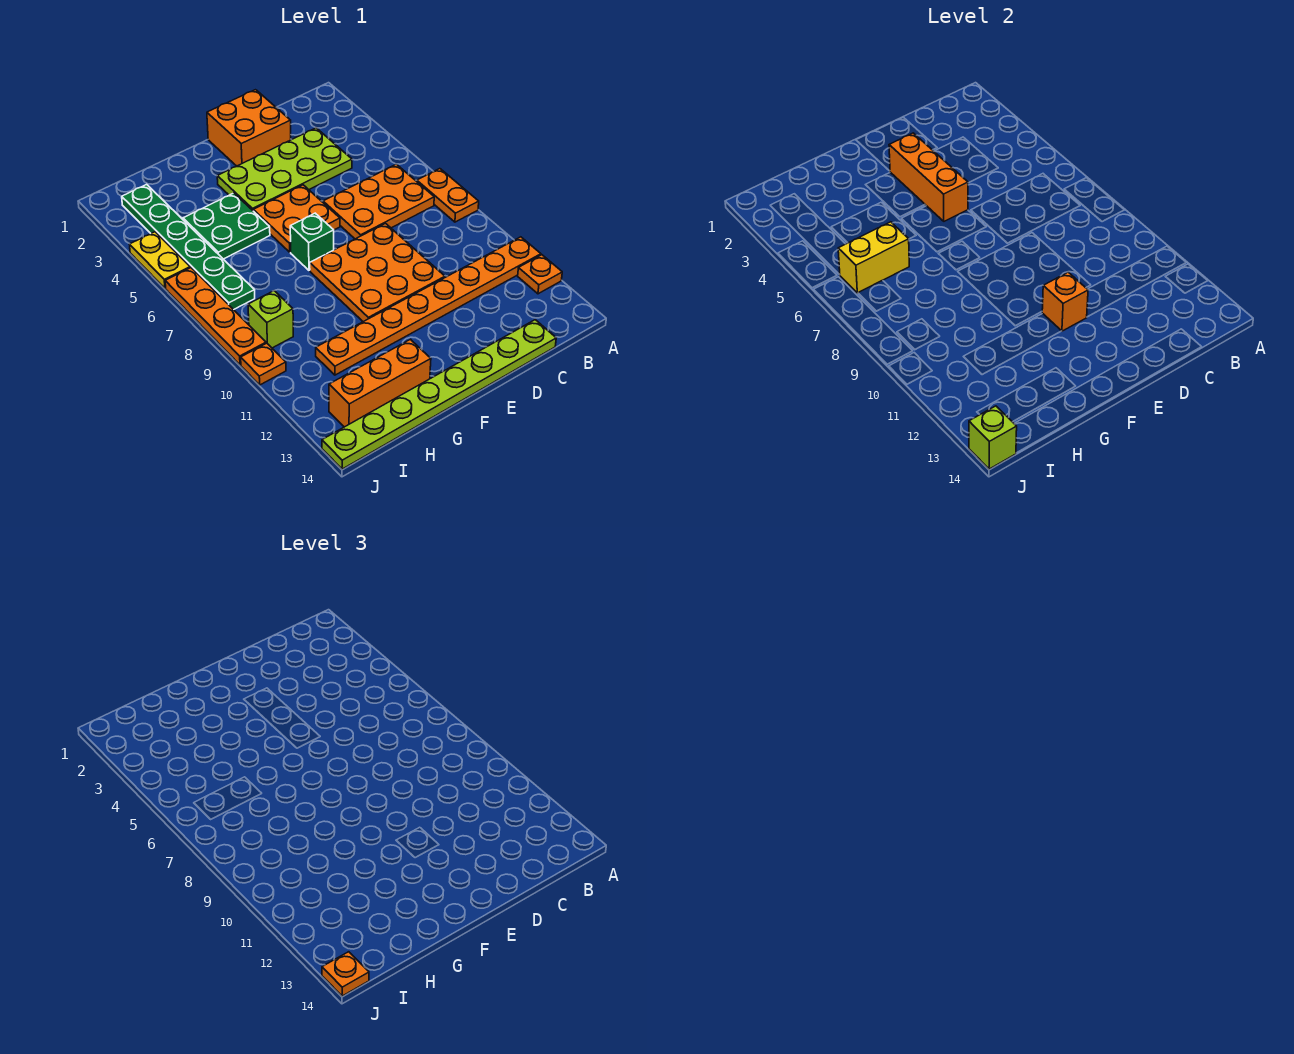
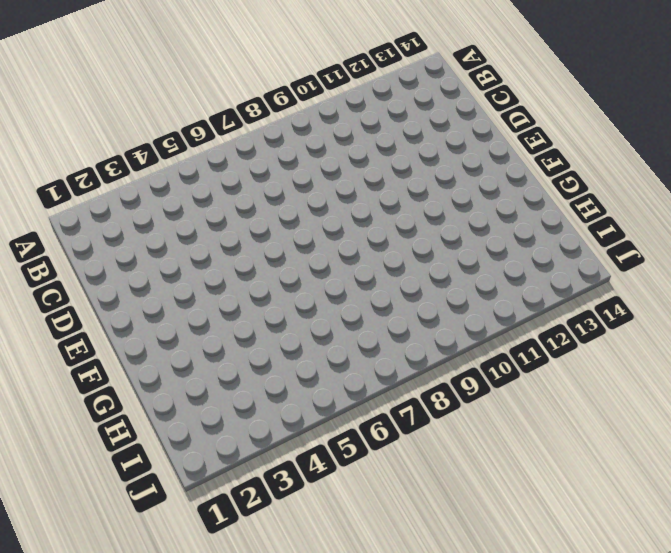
none -> orange 1x2 plate [417,169,479,222]
none -> orange 1x8 plate [316,237,541,375]
none -> orange 1x1 plate [518,255,562,294]

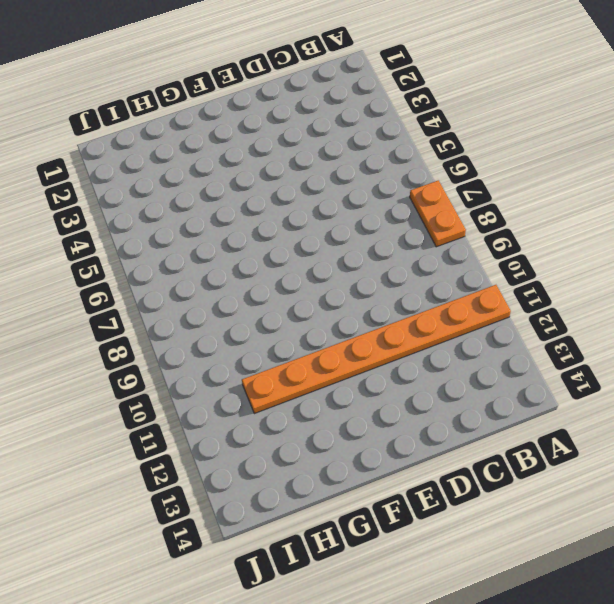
none -> orange 1x1 plate [518,255,562,294]
none -> orange 2x3 plate [323,164,434,239]
none -> lime 2x4 plate [217,128,352,210]

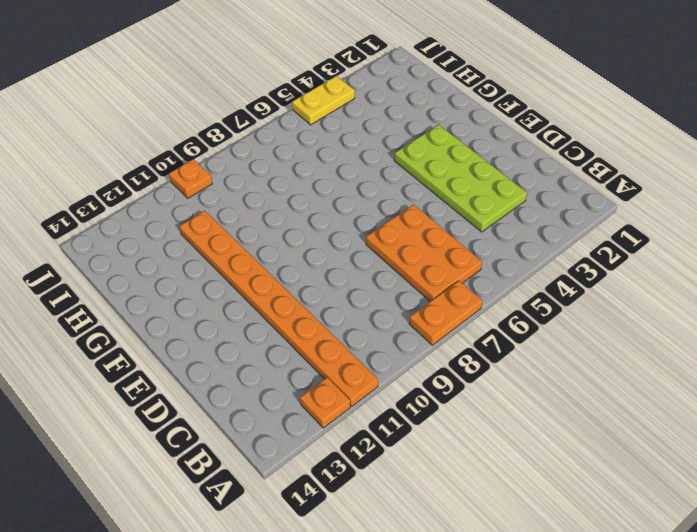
none -> lime 1x8 plate [322,320,556,469]
none -> orange 2x2 brick [207,90,291,166]
none -> orange 3x3 plate [310,224,445,322]

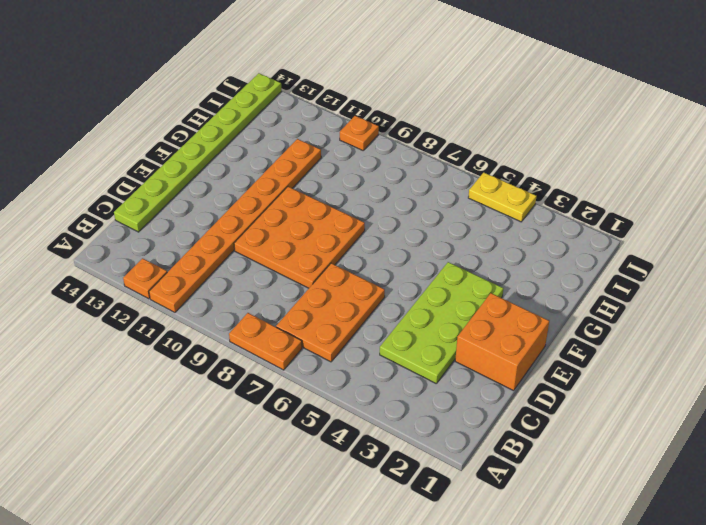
none -> orange 2x2 plate [253,185,340,252]
none -> green 1x1 brick [290,213,334,270]
none -> green 2x2 plate [183,193,270,259]

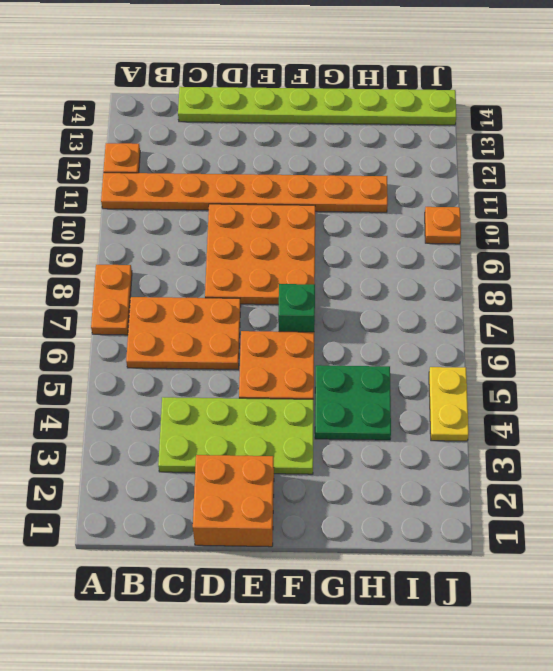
none -> orange 1x3 brick [329,339,431,427]
none -> green 1x6 plate [122,184,255,310]
none -> lime 1x1 brick [248,291,293,348]

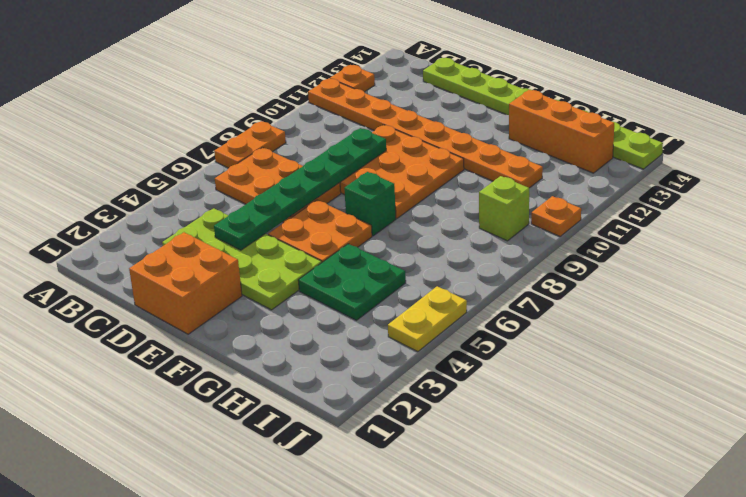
green 1x6 plate [214,128,386,250] -> green 1x6 plate moved to [122,184,255,310]
none -> orange 1x4 plate [165,268,266,365]
none -> orange 1x3 brick [889,133,968,221]
none -> orange 1x1 brick [1042,272,1088,331]

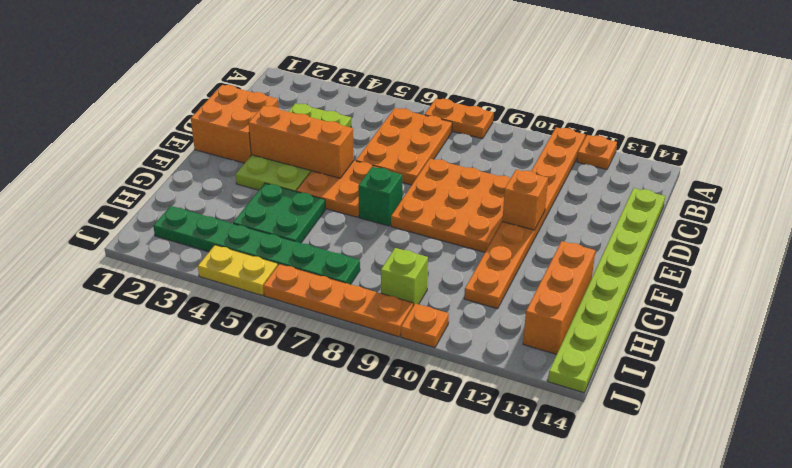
none -> yellow 1x2 brick [838,222,909,293]
none -> lime 1x1 brick [969,406,1017,469]
none -> orange 1x1 plate [322,952,369,996]

